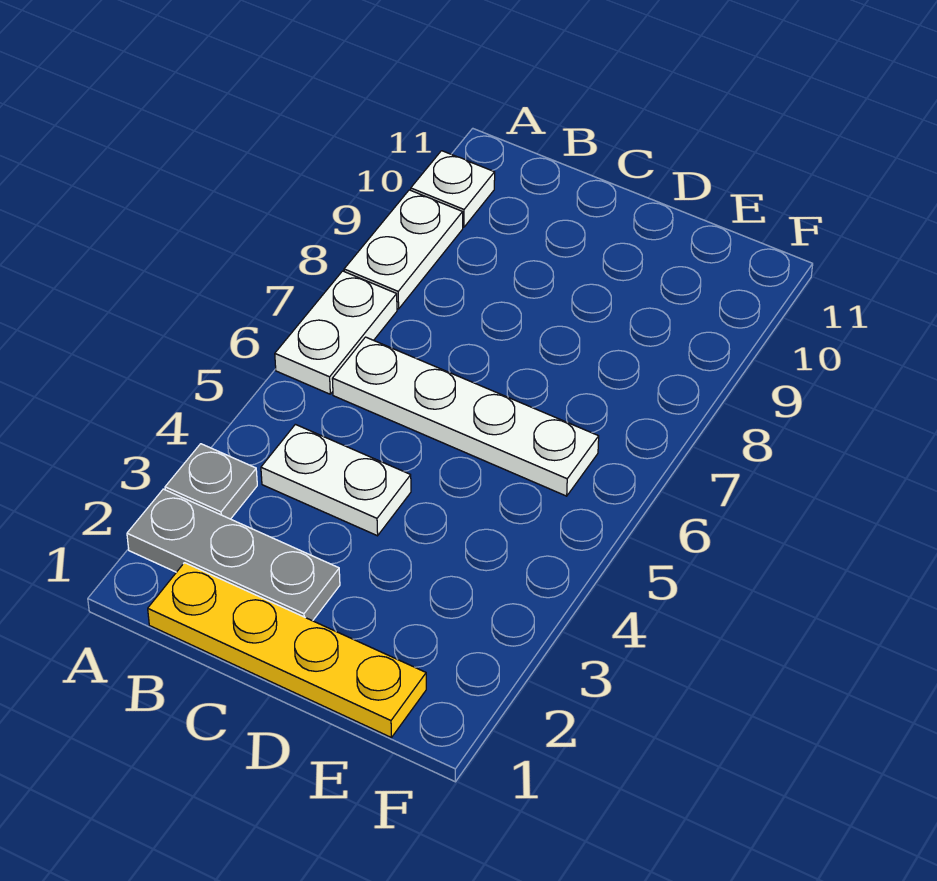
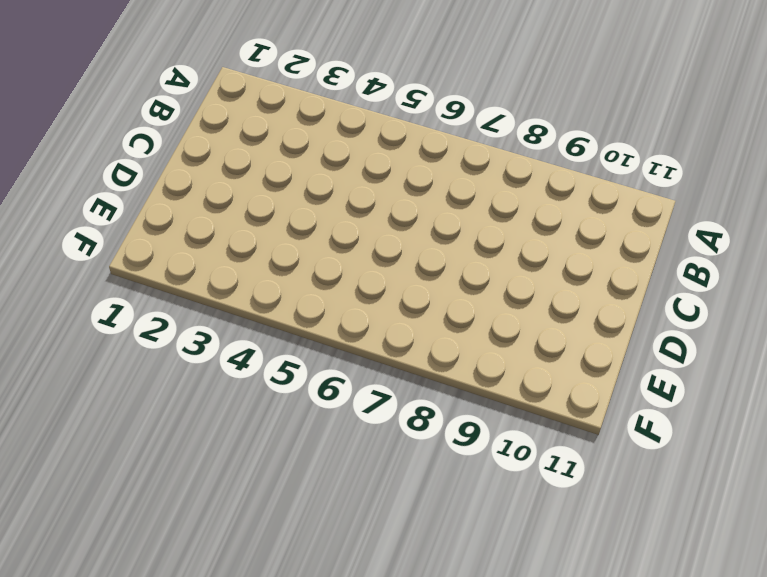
none -> grey 1x3 plate [127,489,340,621]
none -> grey 1x1 plate [165,444,257,519]

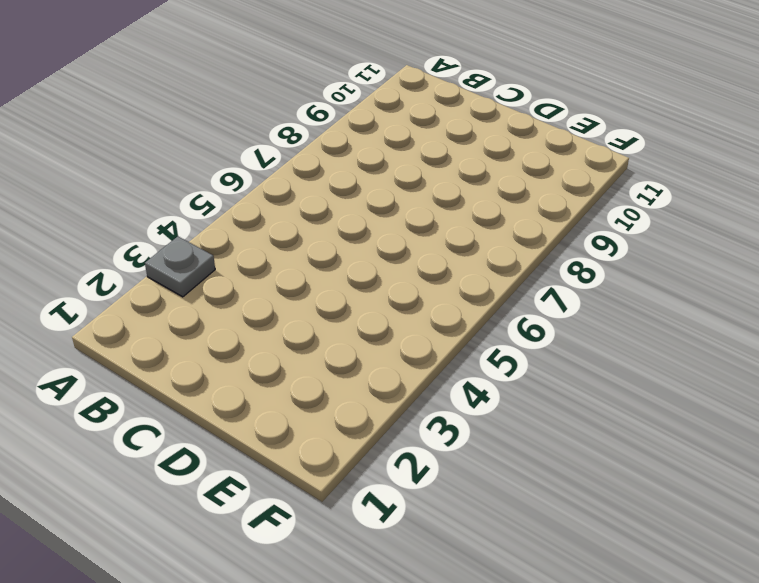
none -> grey 1x3 plate [127,489,340,621]
none -> white 1x2 plate [275,271,397,394]

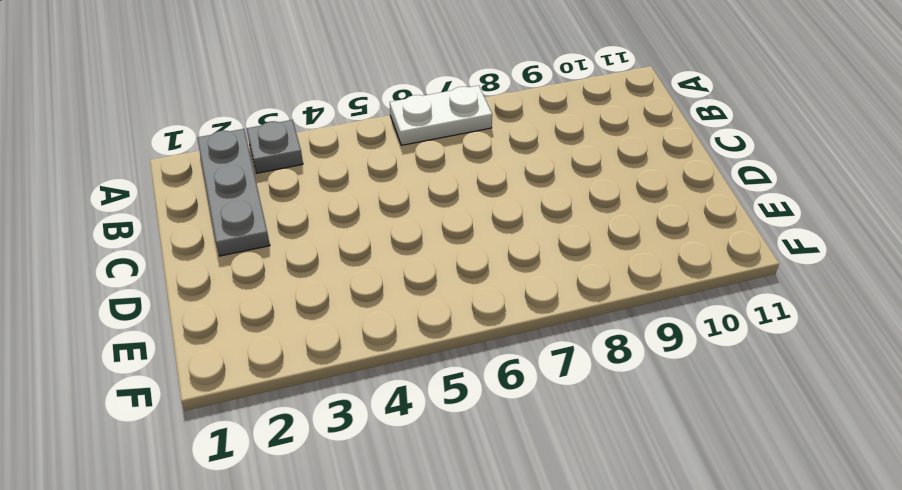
none -> white 1x2 plate [344,190,463,309]
none -> white 1x1 plate [411,151,495,227]

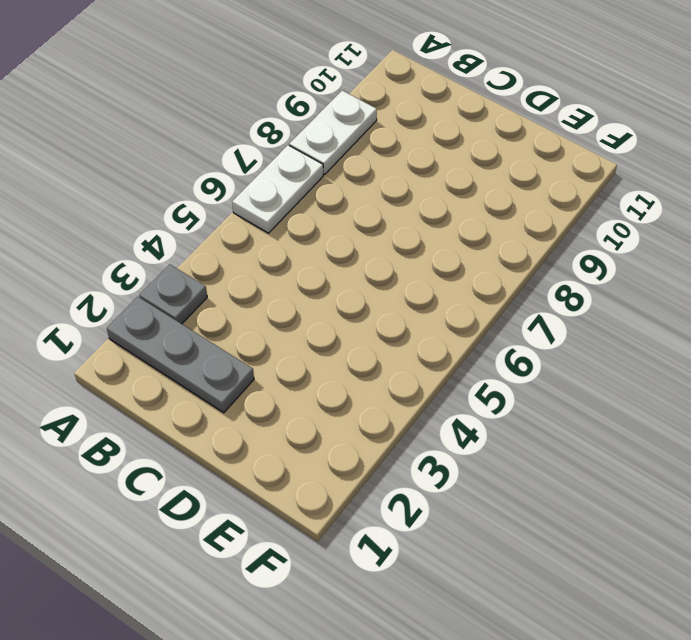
none -> white 1x1 plate [411,151,495,227]
none -> yellow 1x4 plate [148,563,426,738]

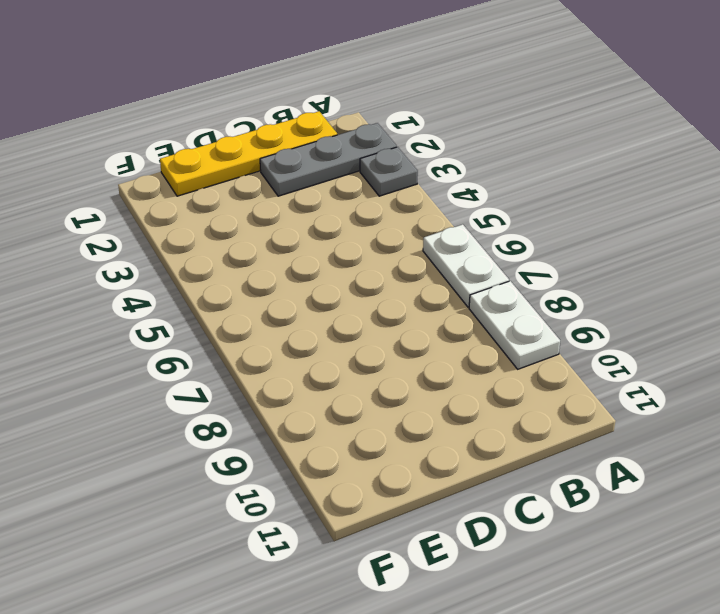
none -> white 1x1 plate [411,151,495,227]
none -> white 1x2 plate [261,424,411,536]

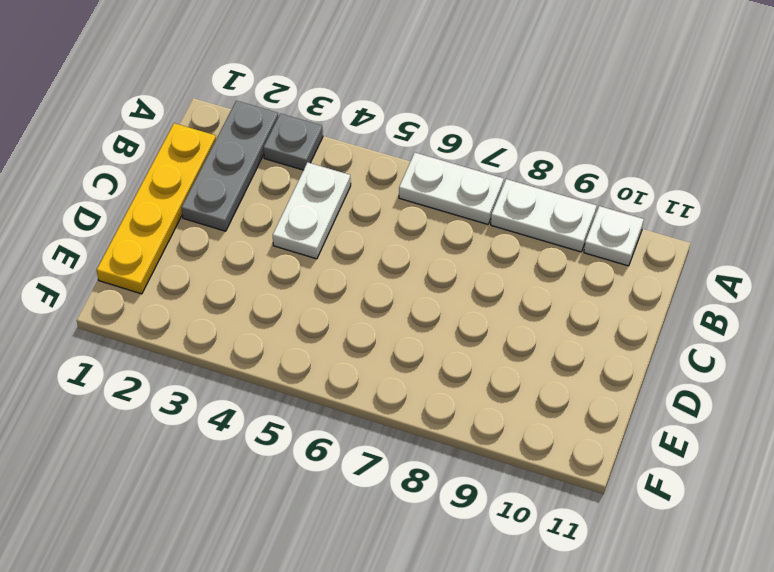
none -> white 1x4 plate [332,337,599,496]

